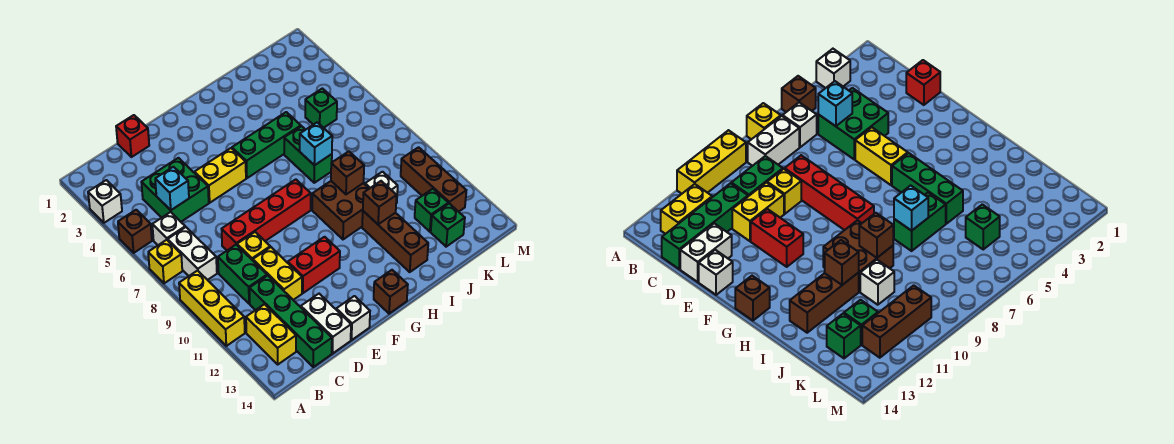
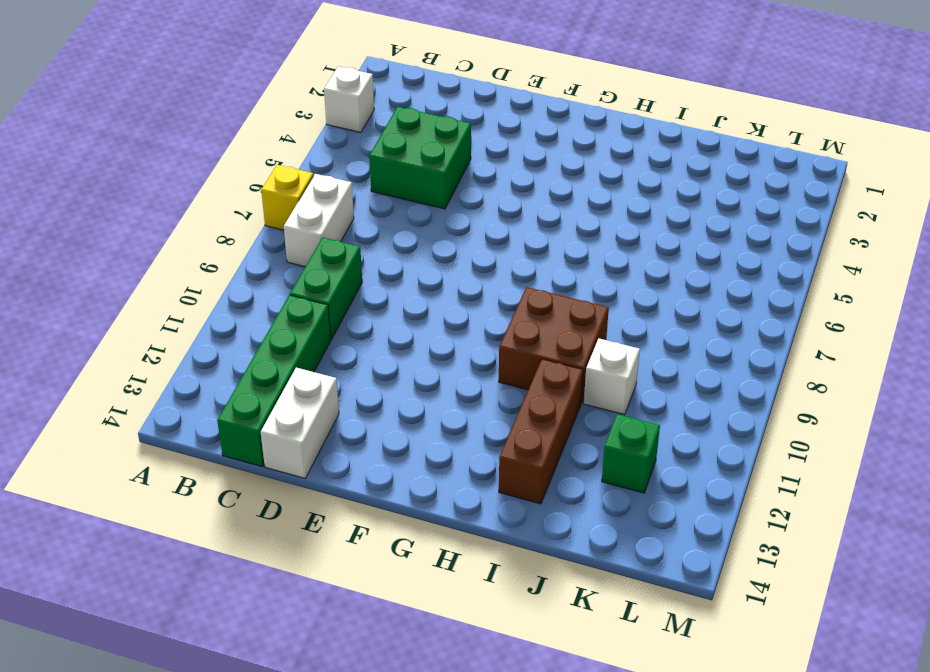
none -> brown 1x1 brick [118,210,152,253]
none -> yellow 1x3 brick [179,271,245,346]
none -> white 1x1 brick [152,212,185,245]
none -> yellow 1x2 brick [246,304,296,364]

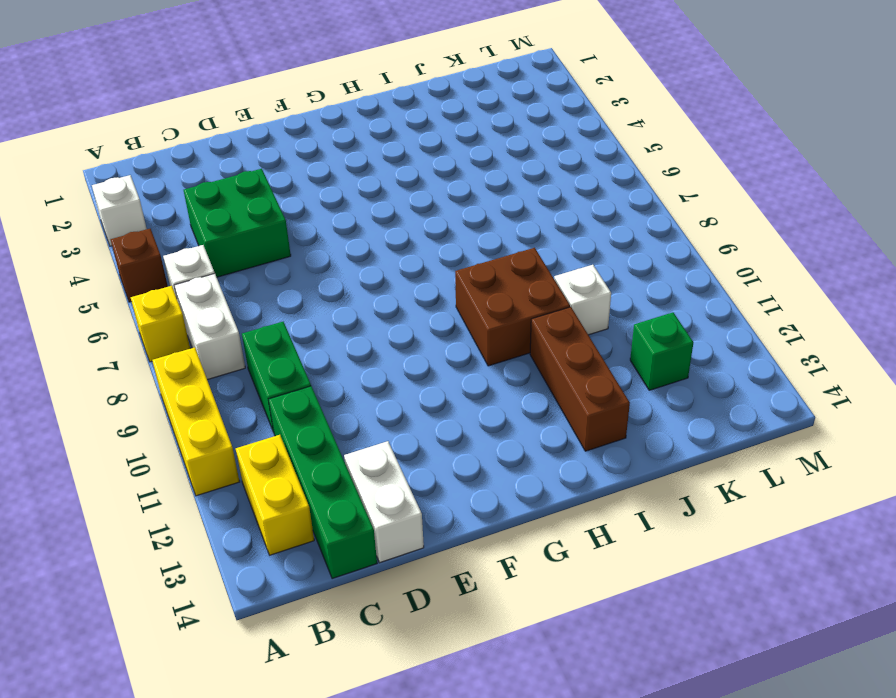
none -> red 1x1 brick [116,115,149,157]
none -> red 1x4 brick [222,179,311,250]
none -> yellow 1x1 brick [237,232,270,260]
none -> yellow 1x2 brick [253,247,302,300]

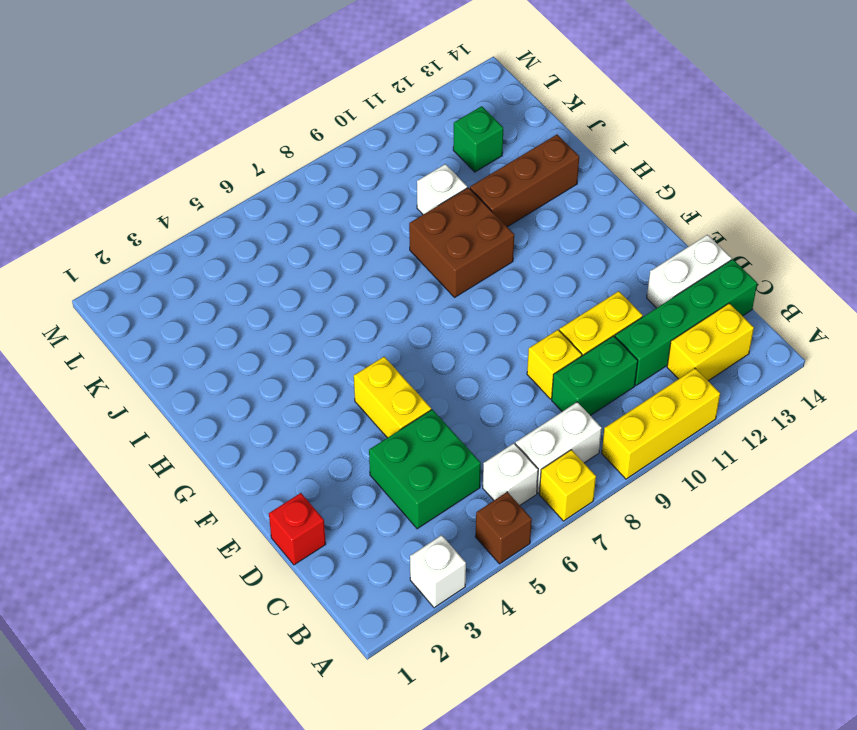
none -> red 1x4 brick [222,179,311,250]
none -> red 1x2 brick [288,237,340,293]
none -> white 1x1 brick [336,296,370,340]
none -> green 1x3 brick [232,112,301,178]

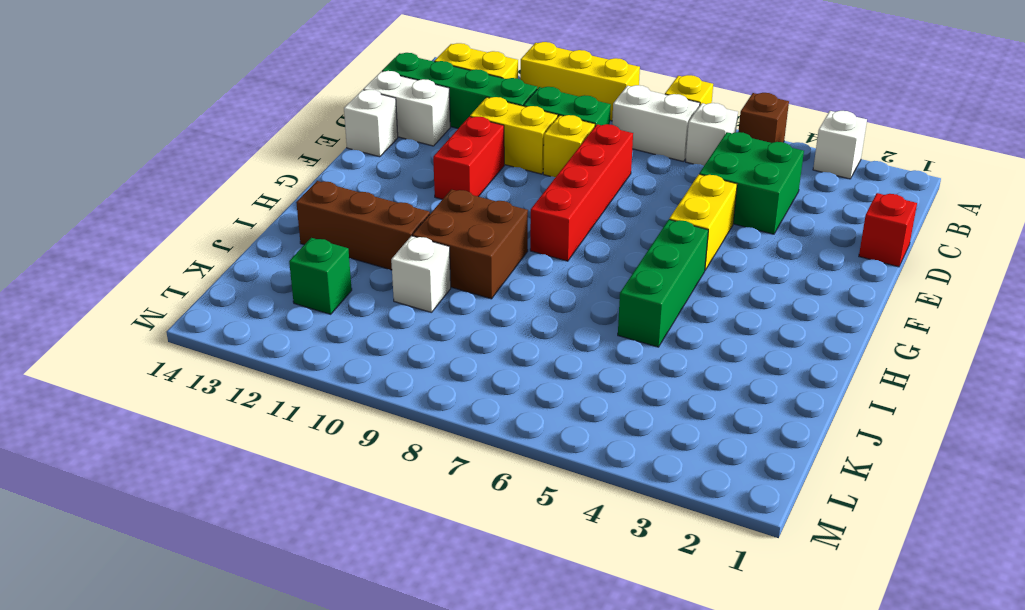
none -> brown 1x1 brick [374,270,408,314]
none -> green 1x2 brick [284,126,332,183]
none -> green 1x1 brick [305,88,337,128]
none -> green 1x1 brick [431,204,465,247]

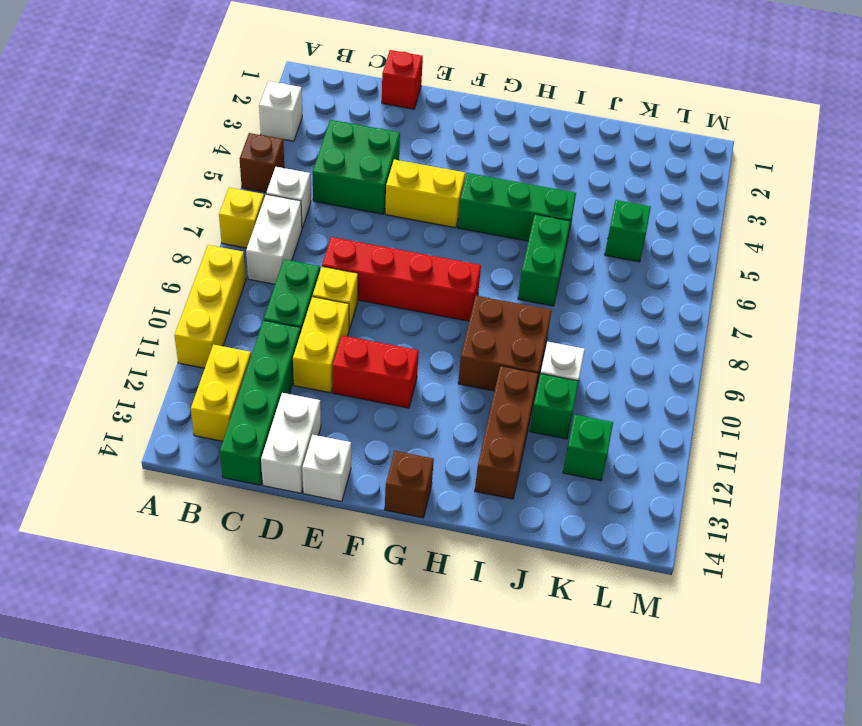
green 1x1 brick [530,374,579,439] -> green 1x1 brick moved to [431,204,465,247]
none -> brown 1x3 brick [401,147,466,212]
none -> cyan 1x1 brick [155,167,189,210]
none -> cyan 1x1 brick [300,122,332,165]
none -> brown 1x1 brick [331,151,364,194]

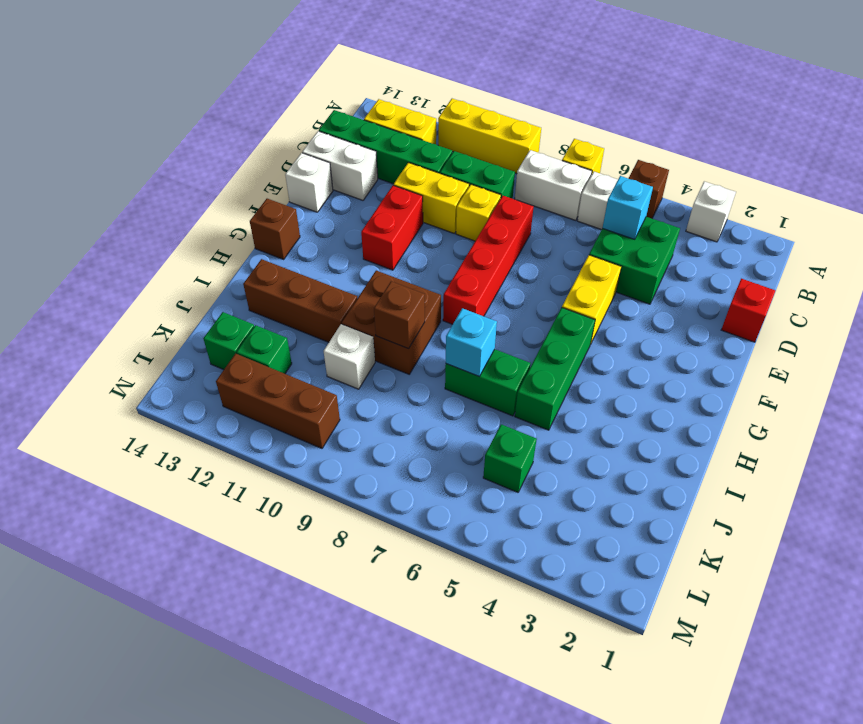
none -> brown 1x1 brick [363,181,397,224]

